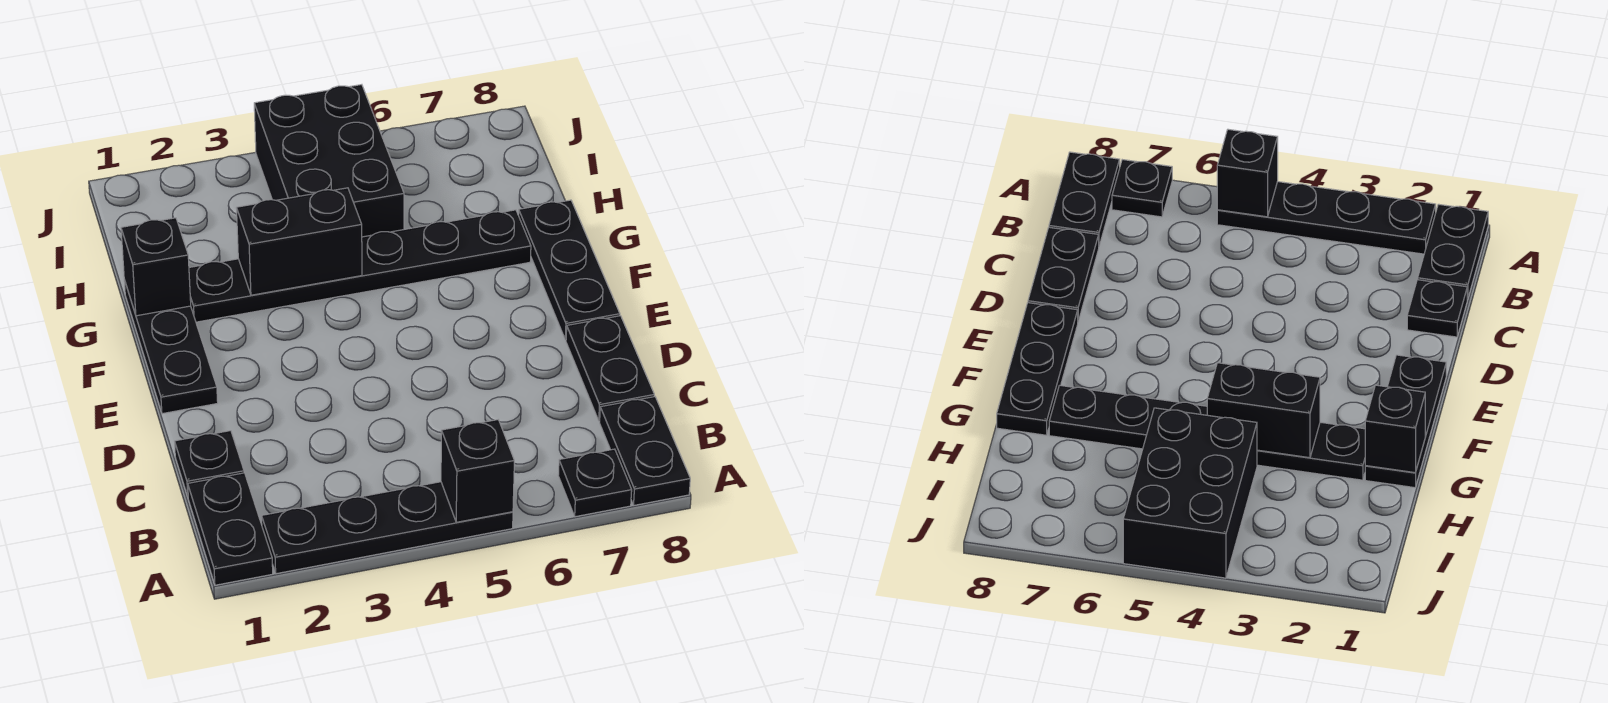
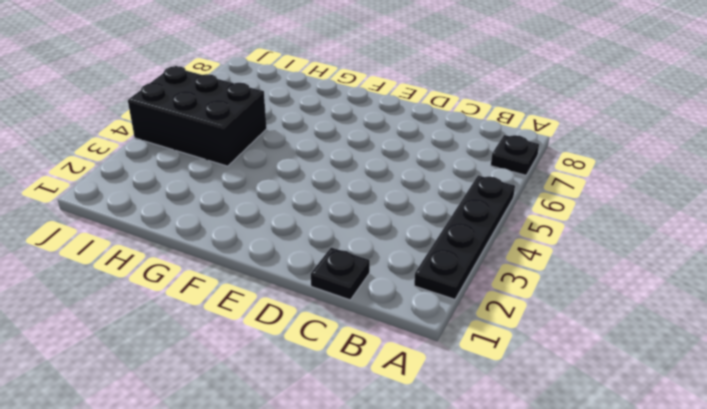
none -> black 1x2 plate [188,473,273,585]
none -> black 1x2 plate [600,397,690,505]
none -> black 1x2 plate [566,316,654,421]

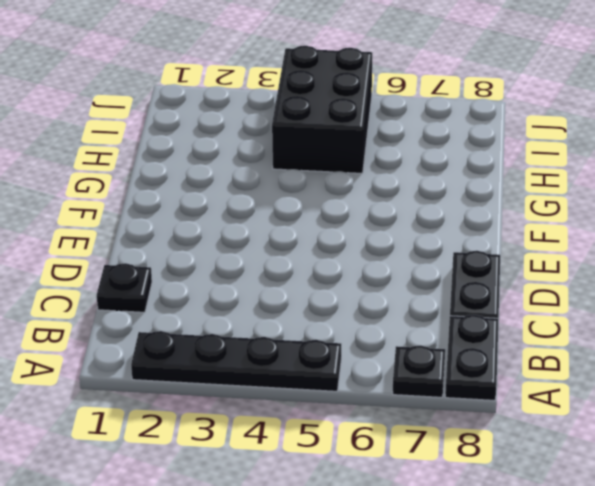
none -> black 1x2 plate [188,473,273,585]
none -> black 1x3 plate [124,280,218,414]
none -> black 1x3 plate [519,200,620,340]

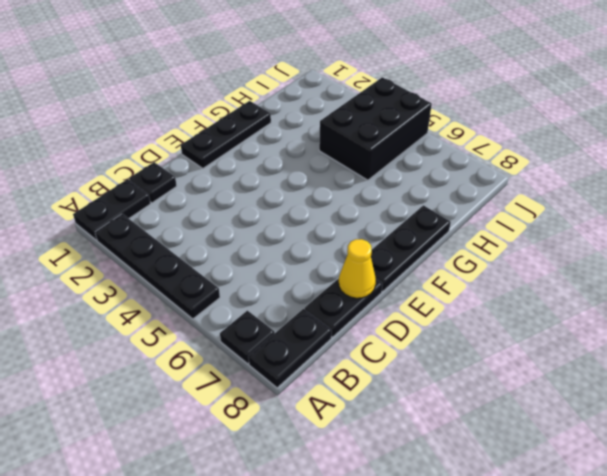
yellow 1x1 cone [339,239,376,298] -> none
none -> black 1x6 plate [189,210,531,322]
none -> black 1x1 brick [441,420,514,522]
none -> black 1x1 brick [121,218,191,316]

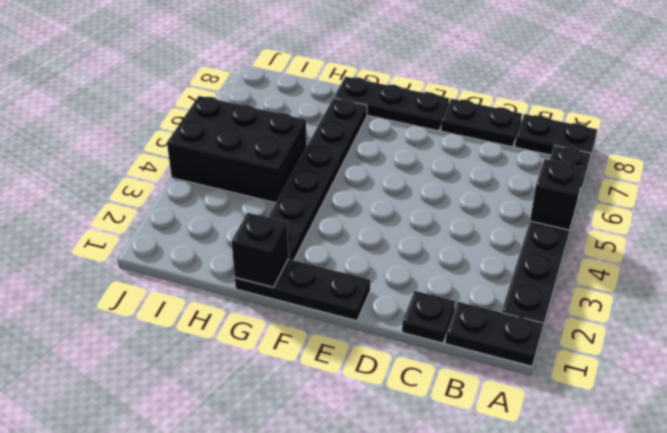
none -> black 1x2 brick [237,188,362,295]

